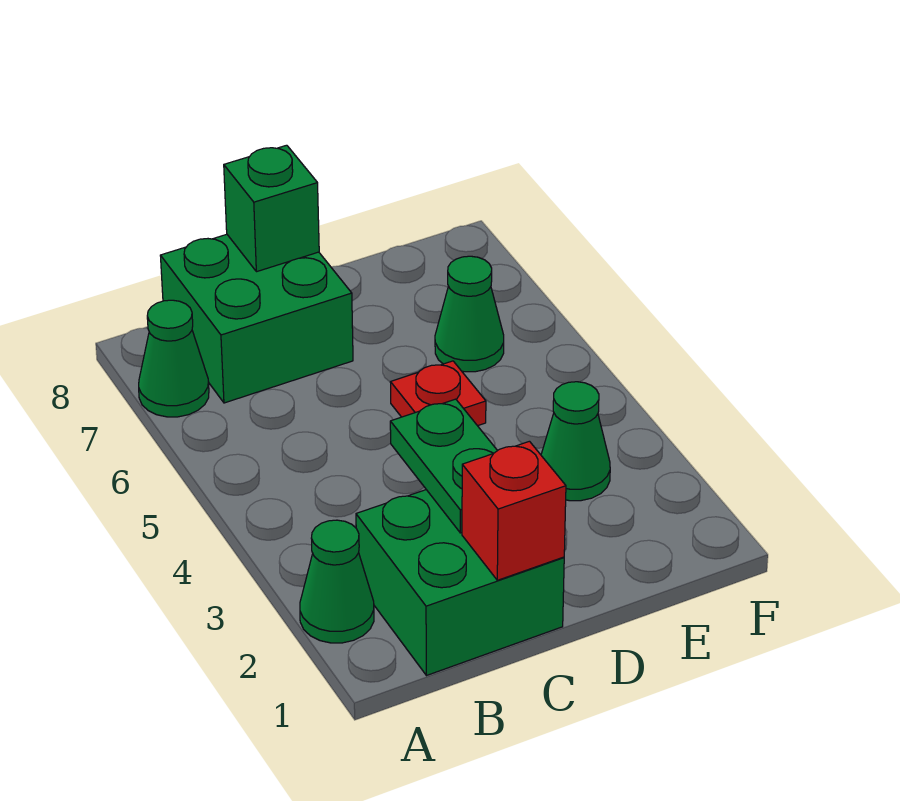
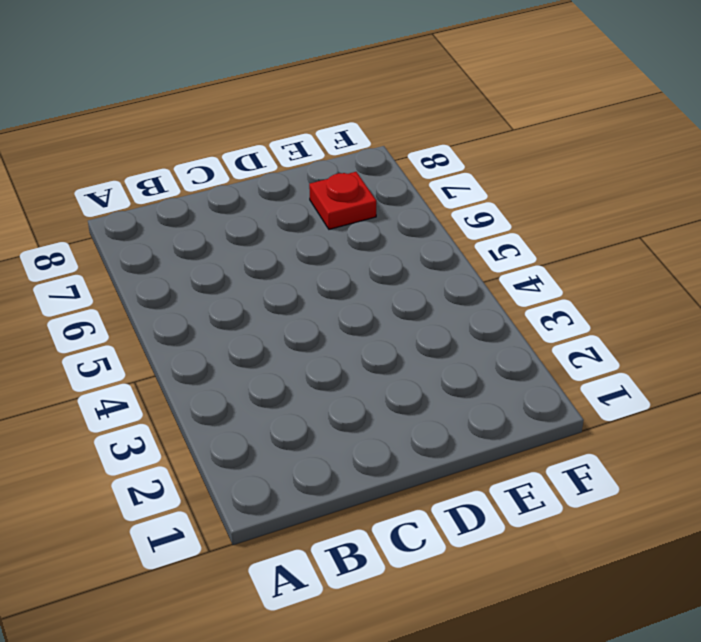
red 1x1 plate [309,172,376,229] -> red 1x1 plate moved to [390,361,486,426]
none -> green 1x1 cone [300,520,374,643]
none -> green 1x1 cone [139,300,209,417]

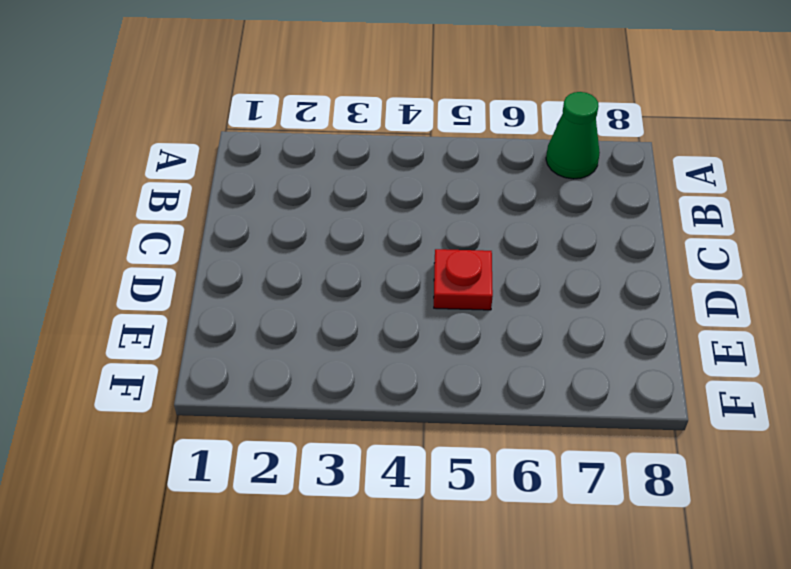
none -> green 1x1 cone [300,520,374,643]
none -> green 2x2 brick [356,490,564,676]

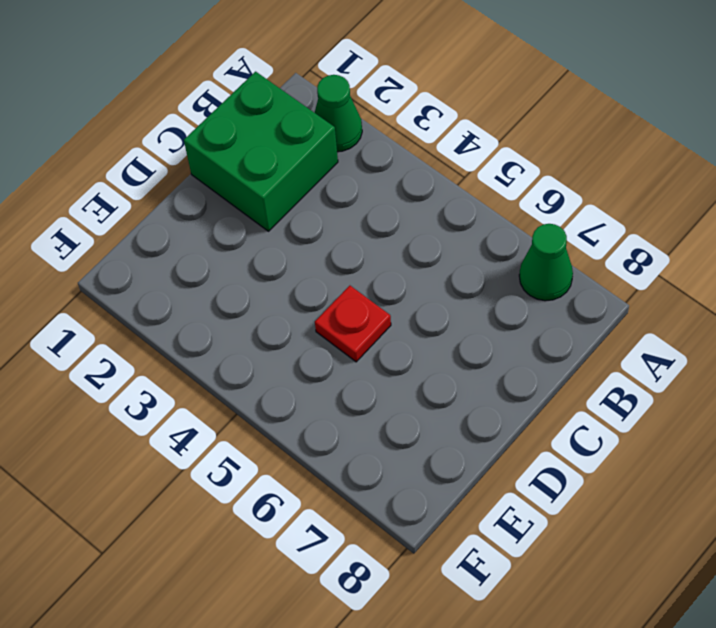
none -> green 2x2 brick [160,234,353,403]
none -> green 1x1 cone [541,382,610,501]

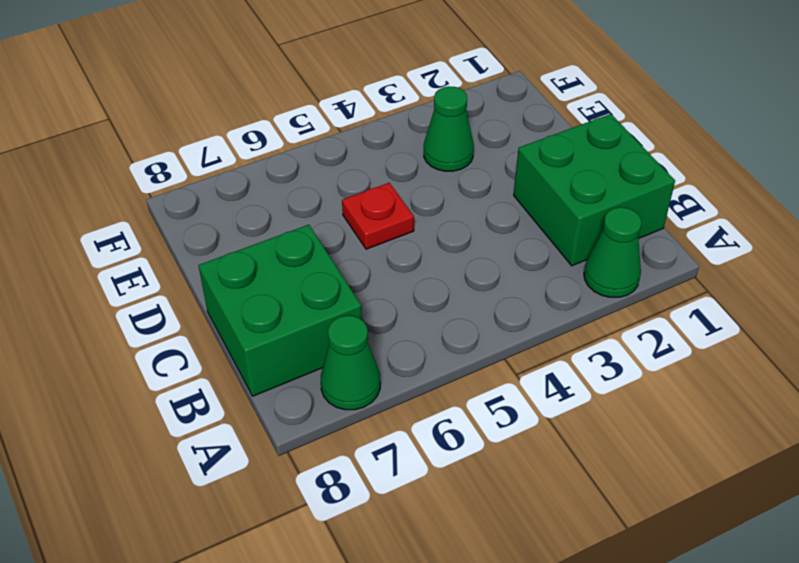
none -> green 1x1 cone [435,256,504,372]
none -> red 1x1 brick [462,441,566,580]

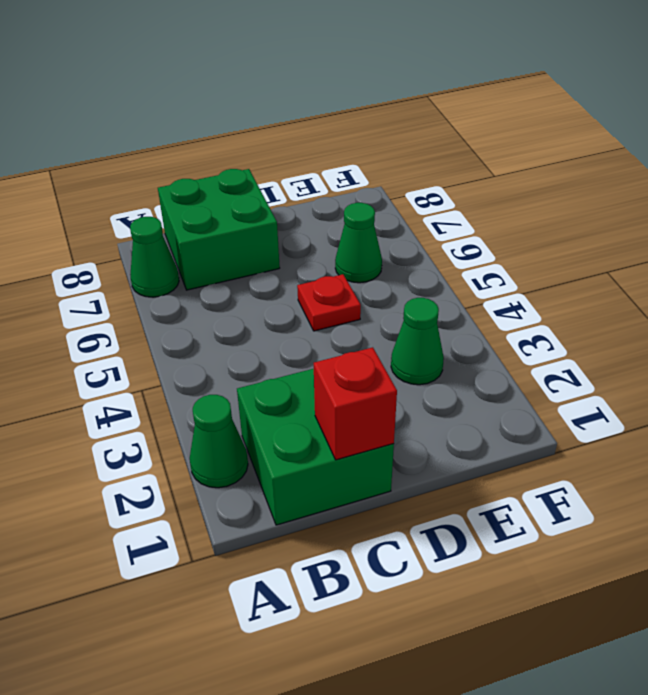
none -> green 1x2 plate [390,399,497,533]
none -> green 1x1 brick [224,145,319,272]

